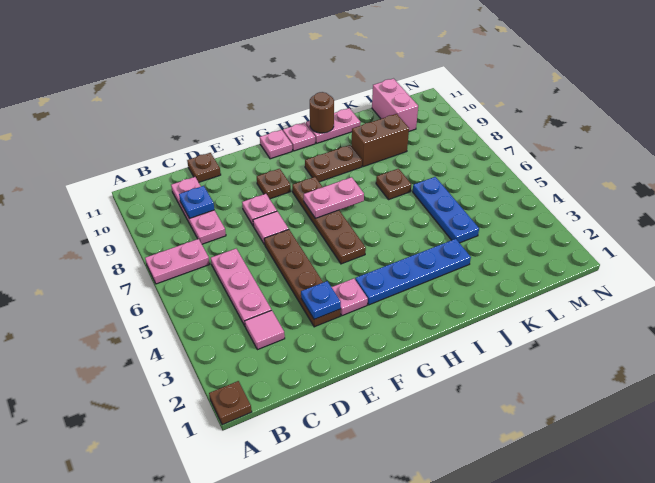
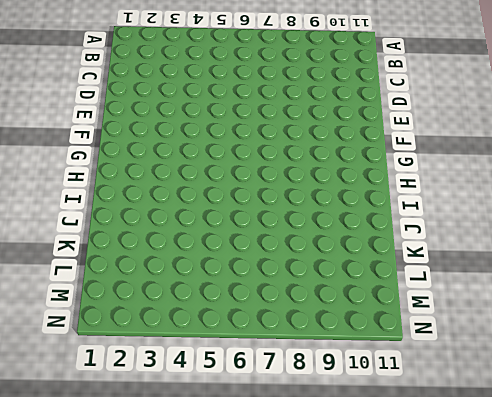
none -> brown 1x1 plate [209,381,252,425]
none -> pink 1x2 plate [145,239,210,284]
none -> pink 1x1 tile [245,310,285,350]

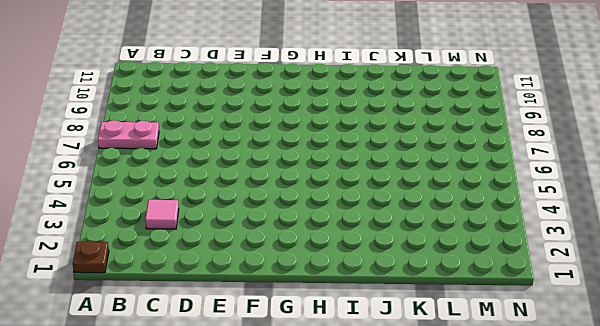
none -> pink 1x3 plate [211,249,271,326]
none -> pink 1x3 plate [171,177,226,244]
none -> brown 1x1 plate [187,153,221,182]

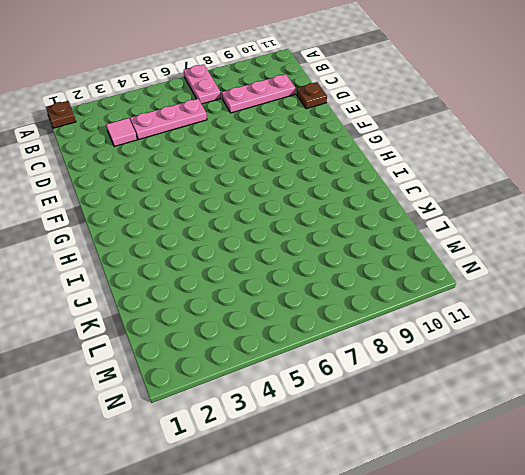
none -> brown 1x4 plate [264,230,341,327]
none -> pink 1x1 tile [253,211,289,244]
none -> pink 1x1 plate [242,194,277,226]

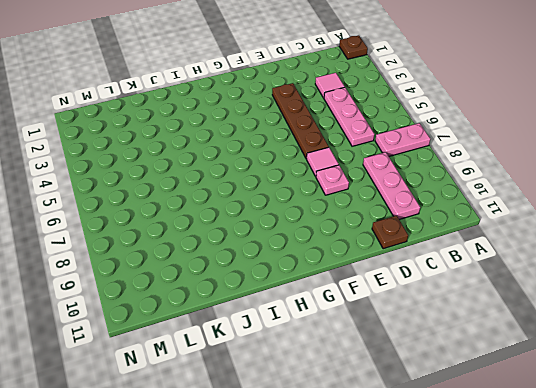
none -> pink 1x1 plate [332,279,368,316]
none -> brown 1x1 plate [257,169,291,199]
none -> blue 1x4 plate [355,239,471,305]

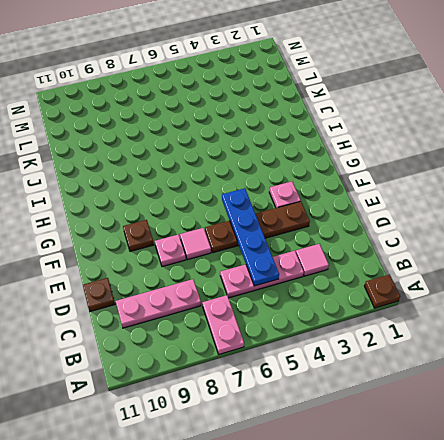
blue 1x4 plate [222,188,279,286] -> blue 1x4 plate moved to [355,239,471,305]
none -> brown 1x4 plate [292,177,366,264]
none -> pink 1x1 plate [260,130,292,159]
none -> brown 1x2 plate [305,145,362,182]

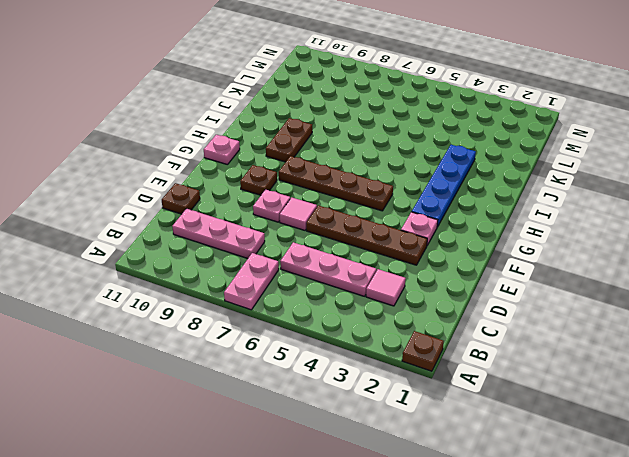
none -> pink 1x1 plate [283,122,315,151]
none -> pink 1x2 plate [306,108,360,143]
none -> brown 1x1 plate [376,169,411,199]

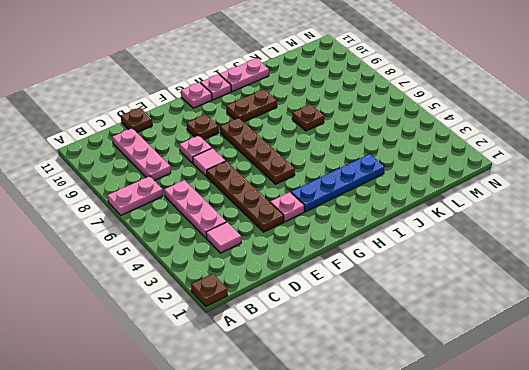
none -> brown 1x2 brick [352,114,409,167]
none -> blue 1x3 plate [413,177,479,243]
none -> pink 1x2 brick [372,79,418,131]

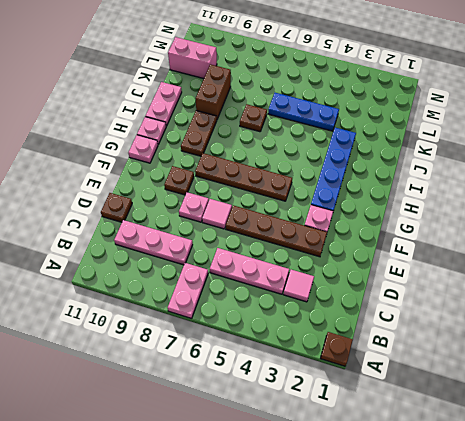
none -> blue 1x1 plate [179,186,214,218]
none -> blue 1x1 plate [301,281,341,319]
none -> pink 1x2 plate [304,177,364,218]

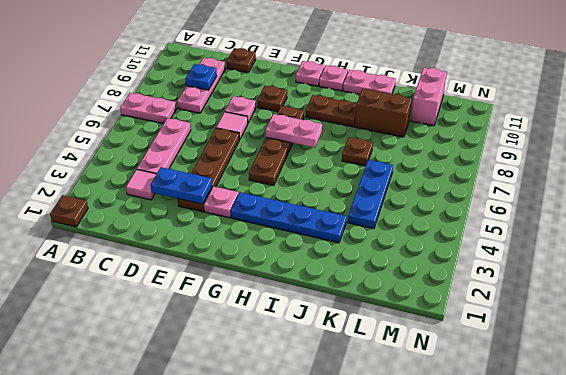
blue 1x2 plate [151,167,212,204] -> blue 1x1 plate [301,281,341,319]
none -> brown 1x1 round brick [310,92,334,133]

